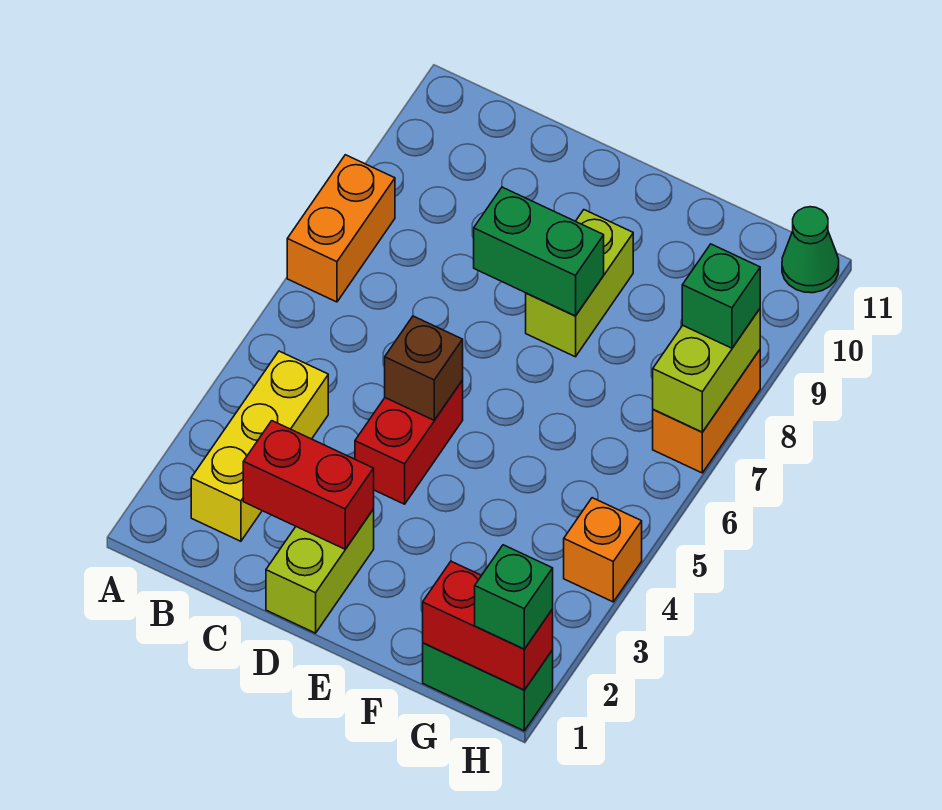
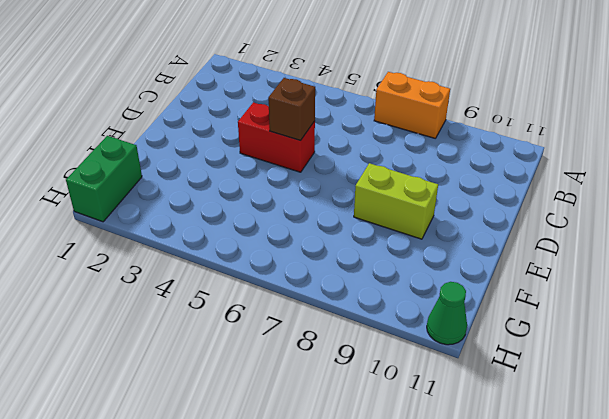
none -> yellow 1x3 brick [191,351,328,541]
none -> lime 1x2 brick [266,509,374,633]
none -> orange 1x1 brick [564,498,642,602]

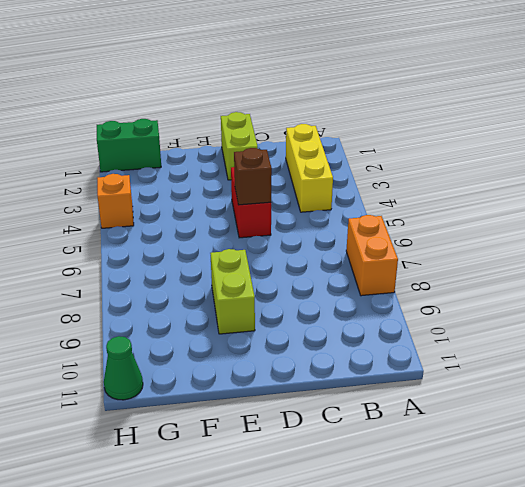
none -> orange 1x2 brick [653,350,760,473]
none -> red 1x2 brick [243,421,374,549]
none -> green 1x2 brick [474,187,604,316]

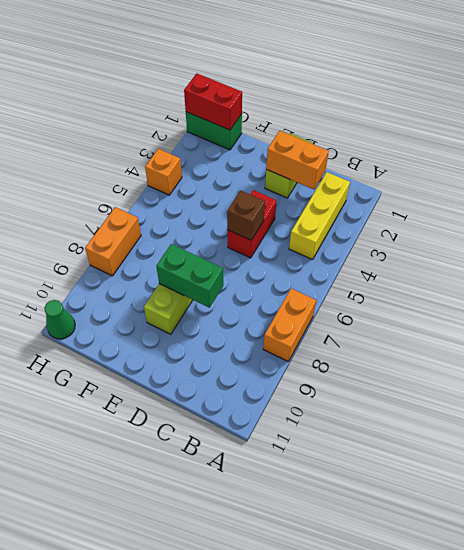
orange 1x2 brick [266,131,329,189] -> red 1x2 brick [243,421,374,549]
none -> lime 1x2 brick [653,309,760,432]
none -> green 1x1 brick [475,545,553,649]
none -> green 1x1 brick [682,244,760,348]

